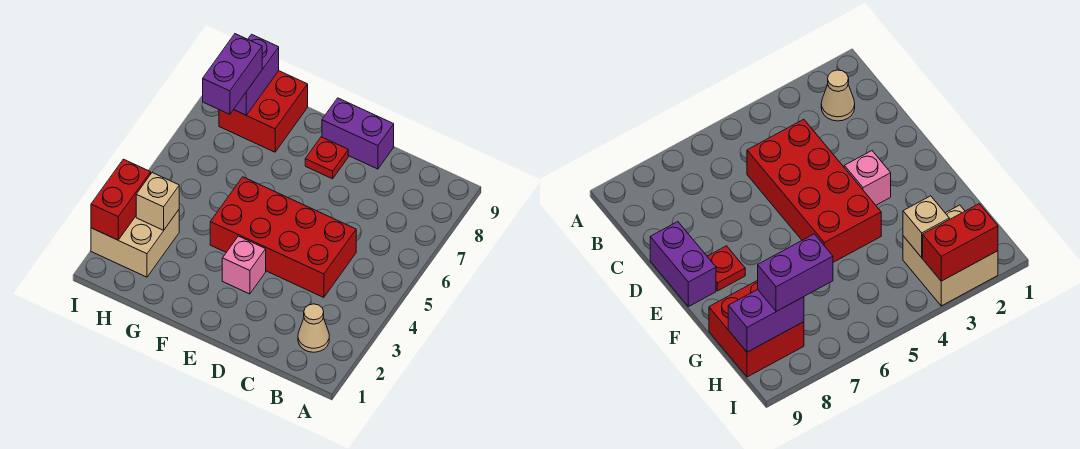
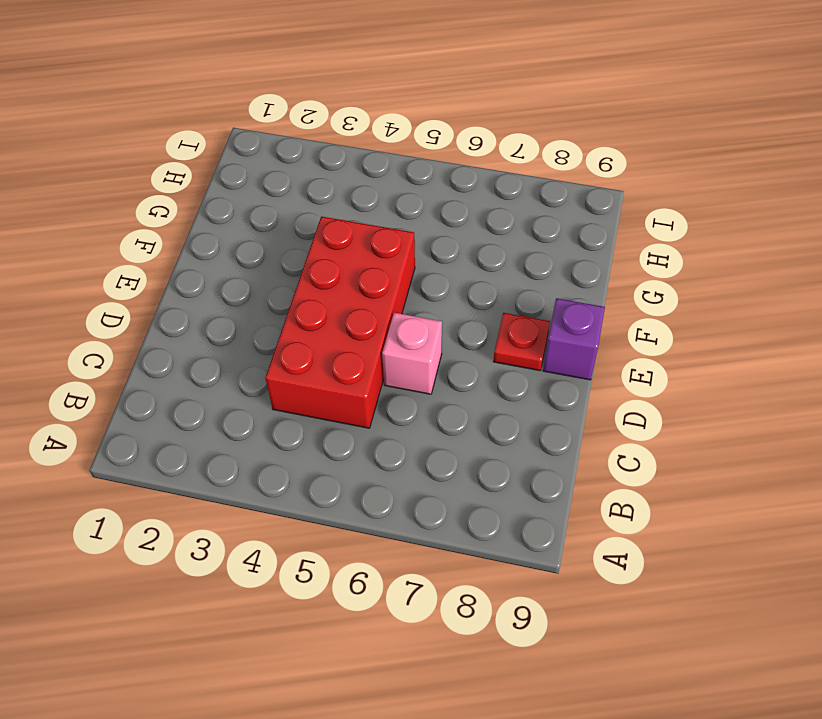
pink 1x1 brick [382,313,442,394] -> pink 1x1 brick moved to [222,236,266,294]
purple 1x1 brick [543,298,605,380] -> purple 1x2 brick [322,98,394,169]
none -> tan 1x1 cone [298,304,329,352]
none -> red 2x2 brick [219,71,308,152]

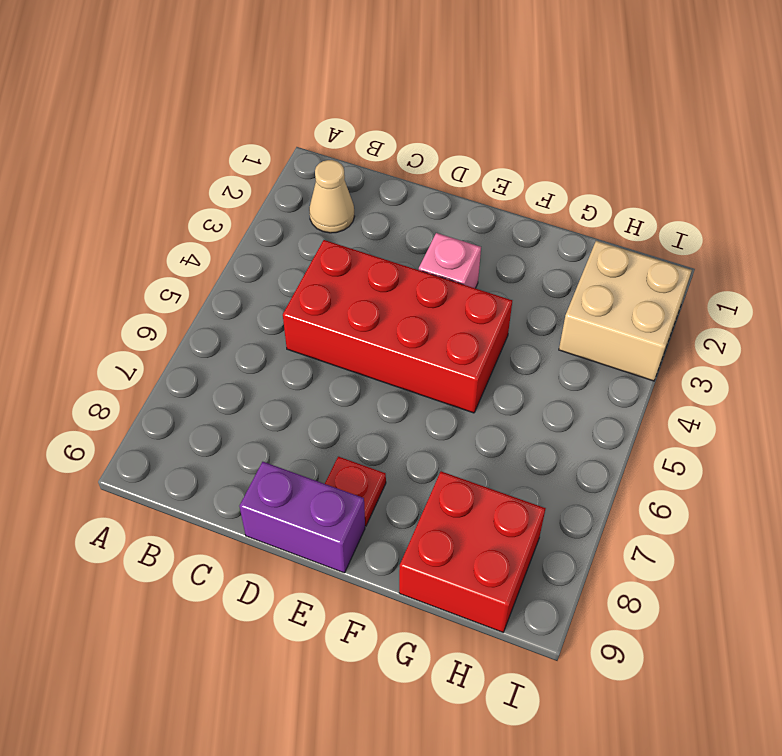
none -> tan 1x1 brick [136,172,179,230]
none -> purple 1x2 brick [234,34,279,115]

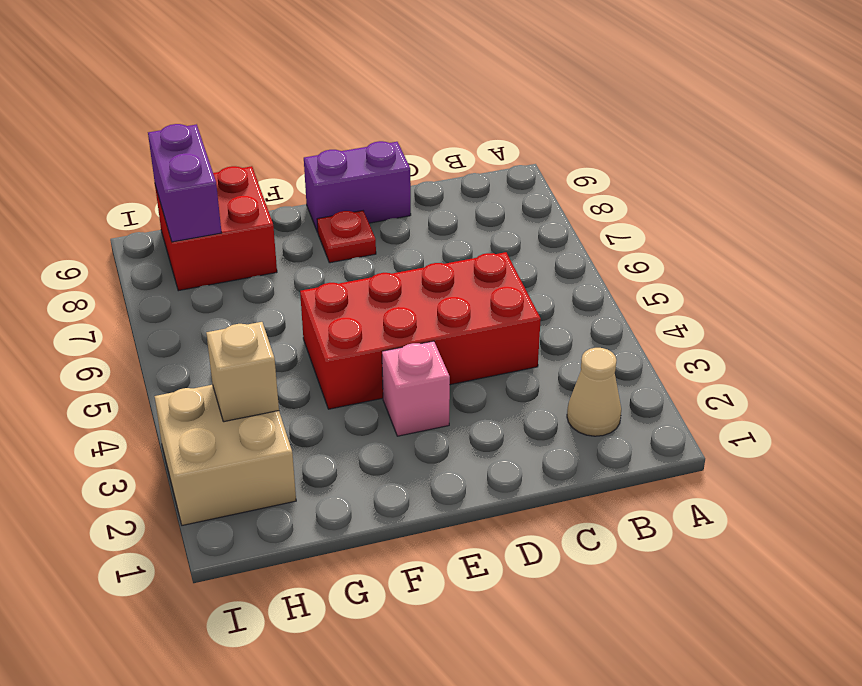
none -> red 1x2 brick [91,159,151,240]
none -> purple 1x2 brick [203,34,262,114]

